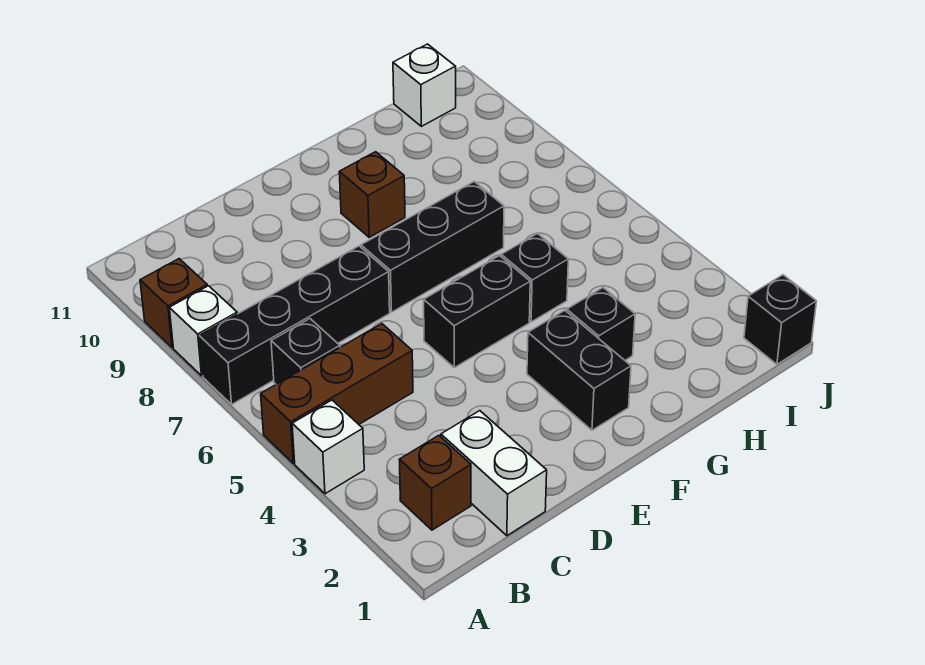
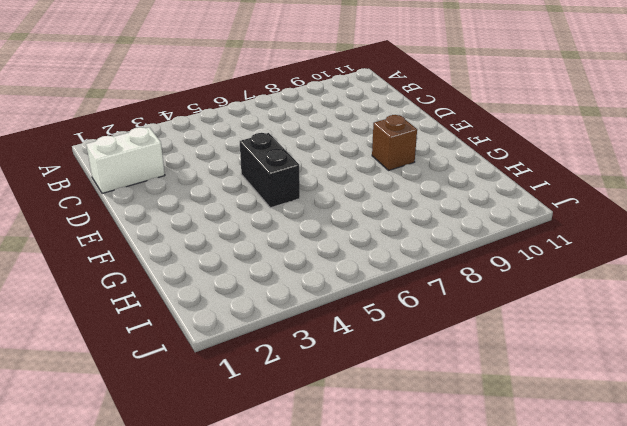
none -> white 1x1 brick [292,400,364,494]
none -> brown 1x3 brick [261,324,413,463]
none -> black 1x4 brick [199,246,390,404]

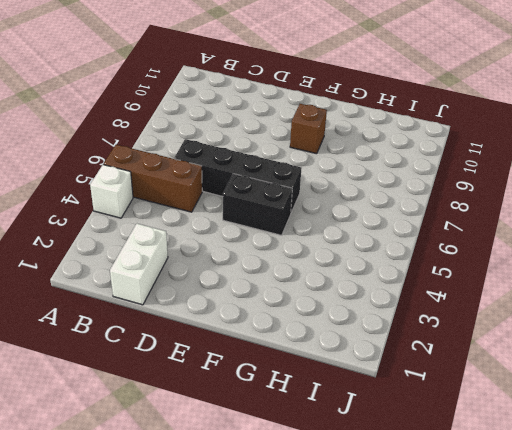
black 1x4 brick [174,139,302,213] -> black 1x4 brick moved to [199,246,390,404]
none -> white 1x1 brick [169,286,237,376]
none -> brown 1x1 brick [140,259,207,348]
none -> brown 1x1 brick [399,435,471,530]

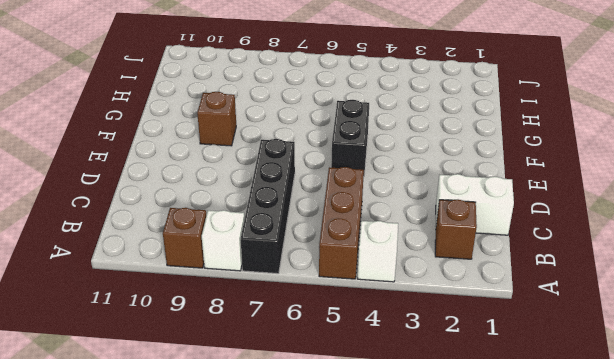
none -> black 1x1 brick [271,319,340,384]
none -> black 1x3 brick [361,182,504,312]
none -> black 1x2 brick [527,311,631,430]

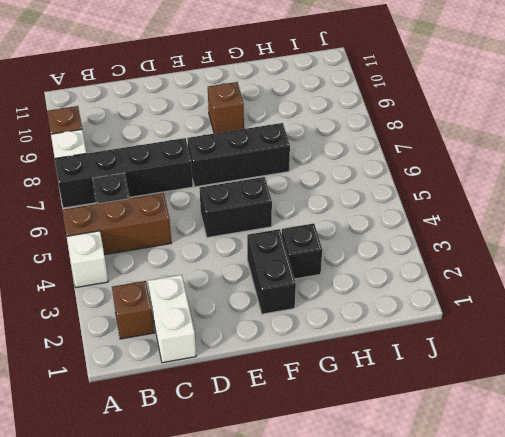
none -> black 1x1 brick [501,233,568,322]
none -> white 1x1 brick [393,44,456,126]
none -> black 1x1 brick [744,275,817,364]

